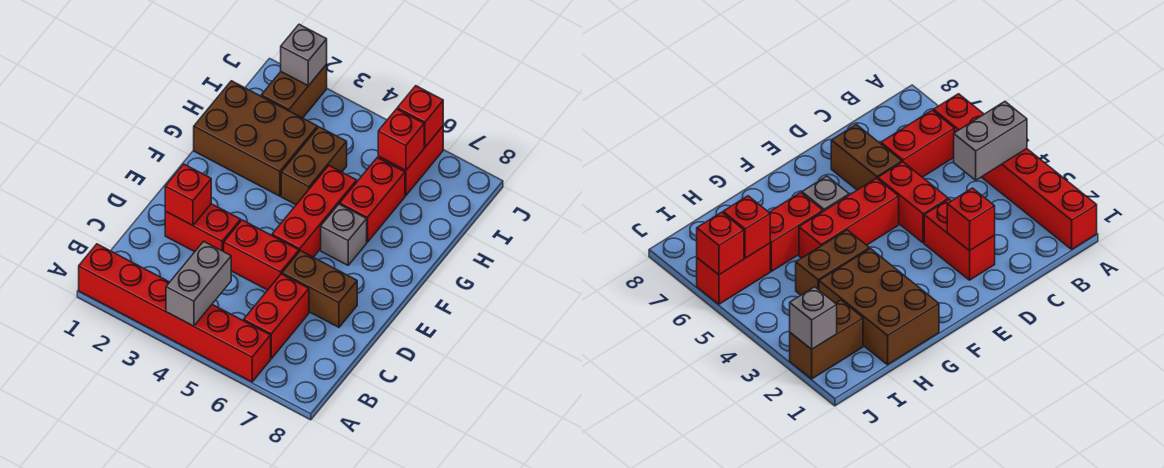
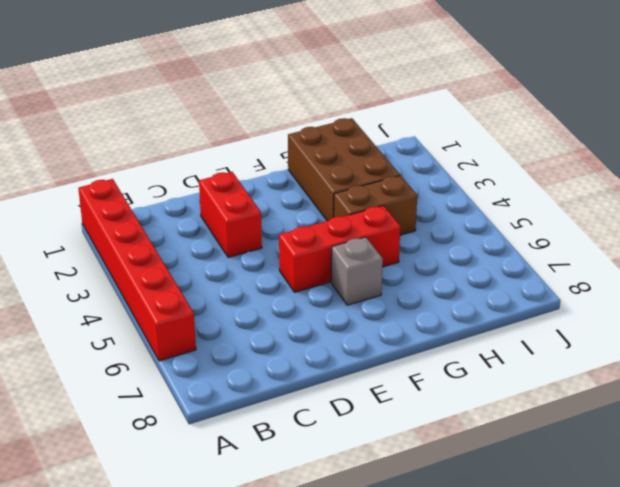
none -> red 1x2 brick [244,274,309,359]
none -> red 1x2 brick [224,220,299,290]
none -> brown 1x2 brick [282,251,357,327]

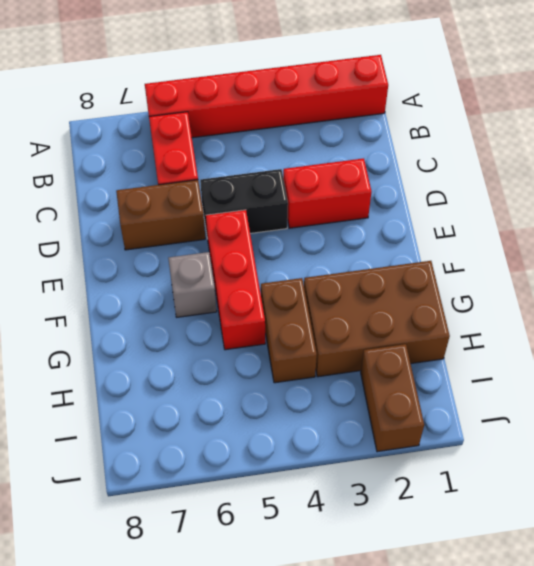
black 1x2 brick [200,169,288,239] -> red 1x2 brick [224,220,299,290]
none -> red 1x2 brick [340,157,405,242]
none -> red 1x2 brick [378,126,443,196]
none -> grey 1x2 brick [166,241,231,326]

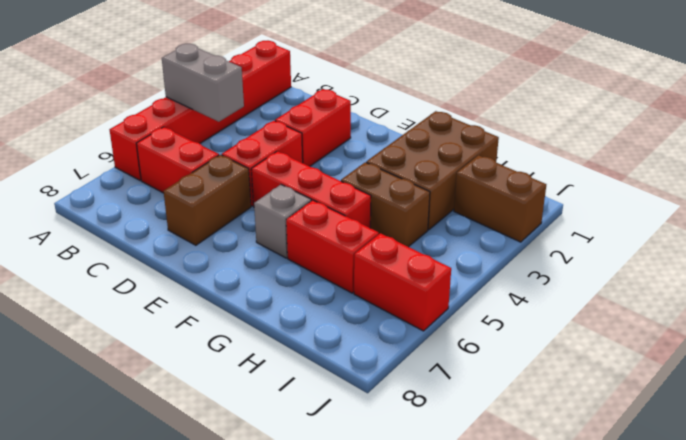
none -> red 1x1 brick [165,164,211,226]
none -> red 1x1 brick [378,109,424,171]
none -> grey 1x1 brick [281,24,327,86]

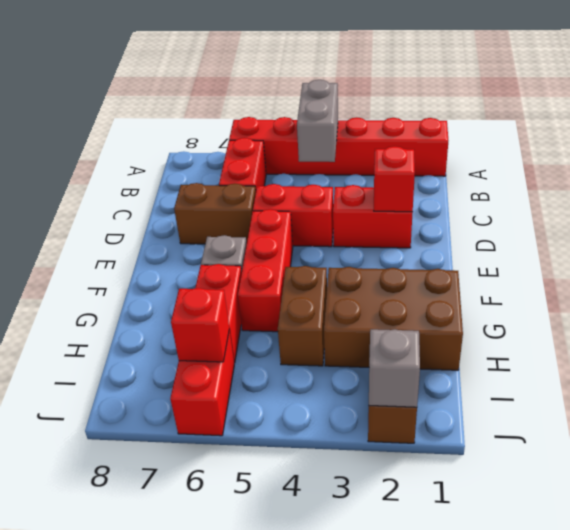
none -> red 1x1 brick [397,86,443,147]

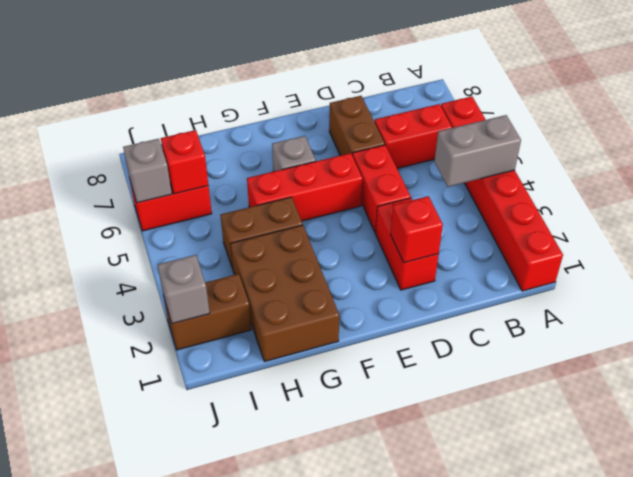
grey 1x1 brick [123,139,172,203] -> red 1x1 brick [397,86,443,147]
none -> red 1x2 brick [340,157,405,242]

